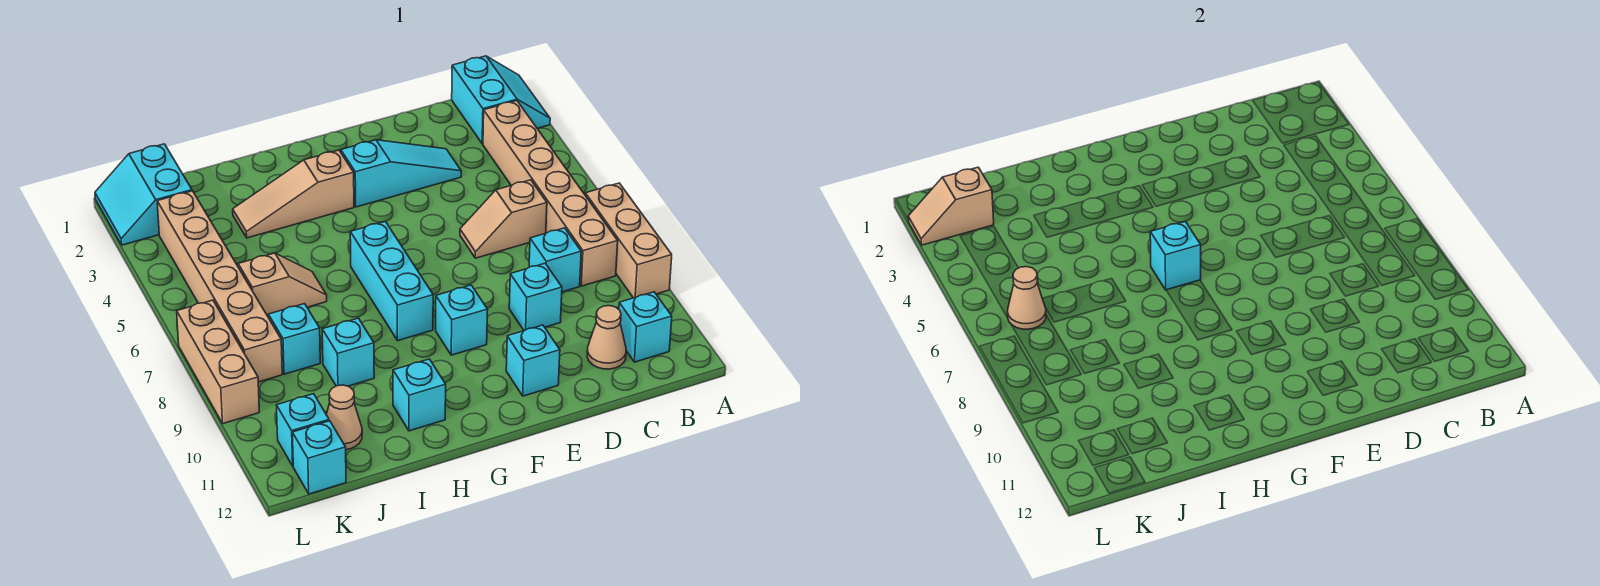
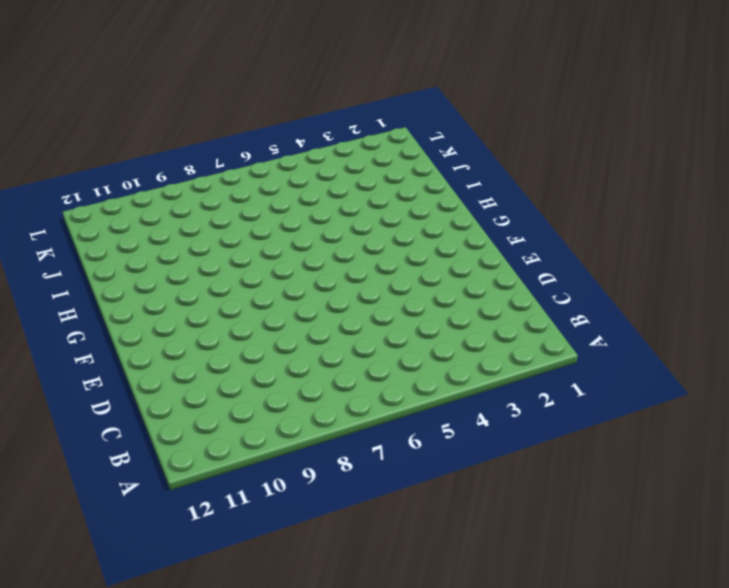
none -> cyan 2x2 slope [452,56,550,144]
none -> tan 1x3 brick [585,183,672,298]
none -> tan 1x6 brick [483,101,618,286]

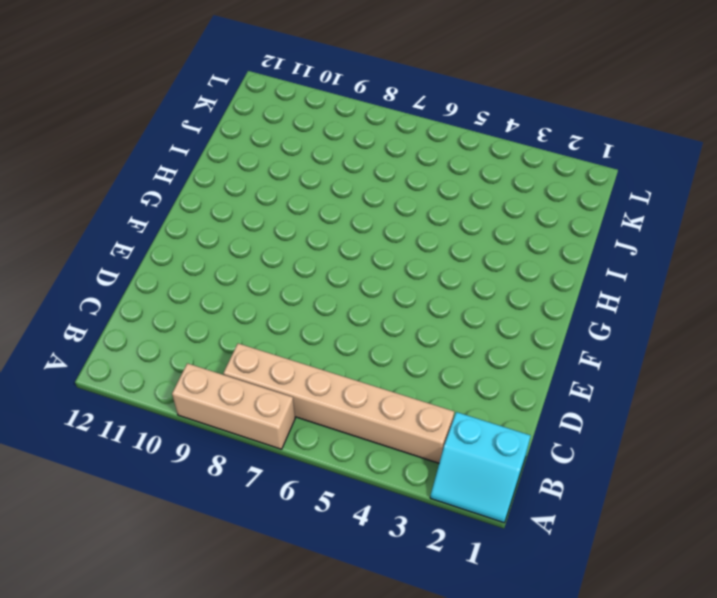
none -> cyan 1x1 brick [619,292,672,362]
none -> tan 1x2 slope [460,180,547,258]
none -> cyan 1x1 brick [529,228,581,292]

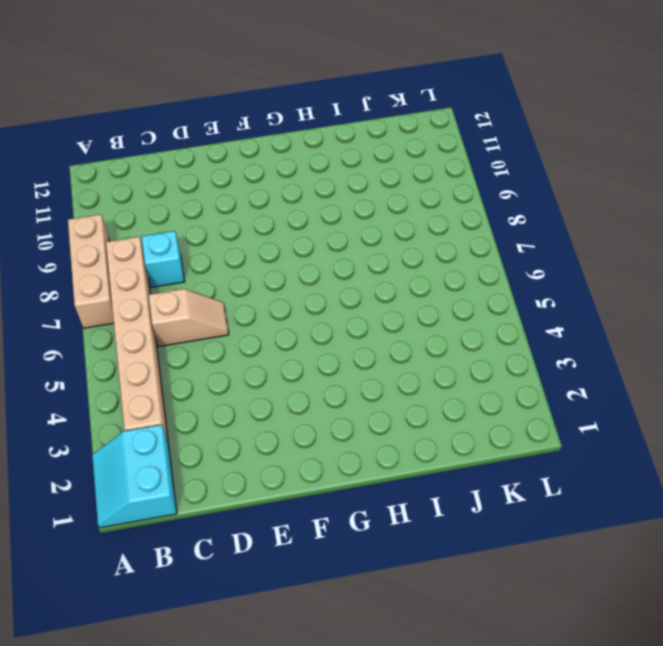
none -> cyan 1x1 brick [619,292,672,362]
none -> tan 1x1 cone [587,306,626,369]
none -> cyan 1x3 slope [341,140,461,207]

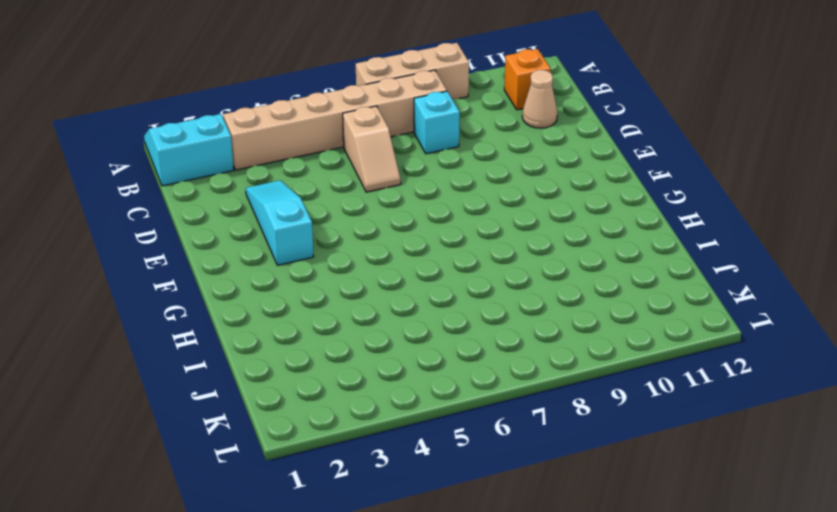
orange 1x1 brick [504,49,551,110] -> cyan 1x1 brick [619,292,672,362]
none -> cyan 1x1 brick [509,263,562,331]
none -> cyan 1x1 brick [506,325,560,396]
none -> cyan 1x1 brick [436,285,488,355]

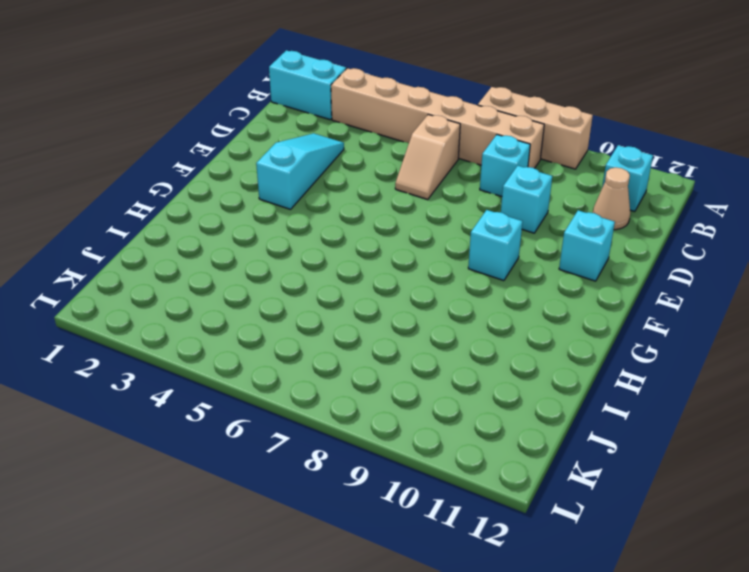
none -> tan 1x3 slope [233,150,354,238]
none -> cyan 1x3 brick [350,221,433,341]
none -> cyan 1x1 brick [393,359,446,431]

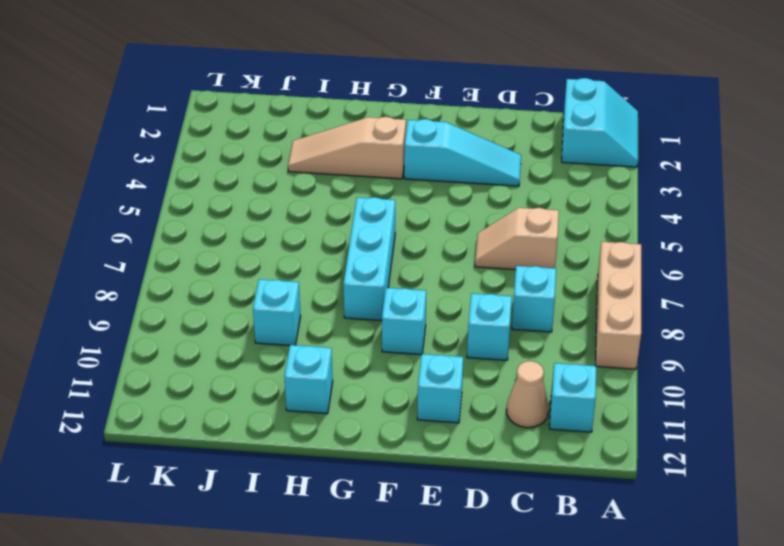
none -> tan 1x6 brick [483,101,618,286]
none -> tan 1x2 slope [238,253,327,318]
none -> cyan 1x1 brick [268,304,320,374]

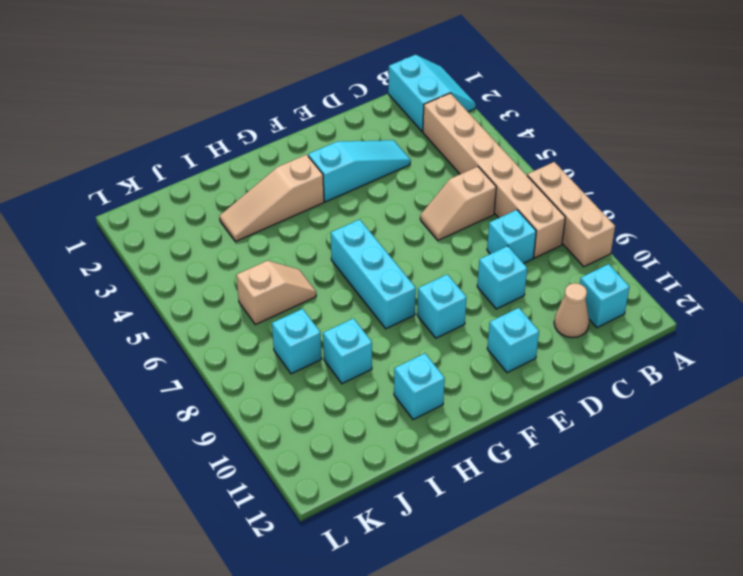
none -> tan 1x1 cone [326,385,362,450]
none -> cyan 2x2 slope [95,144,192,245]
none -> tan 1x6 brick [157,191,282,382]

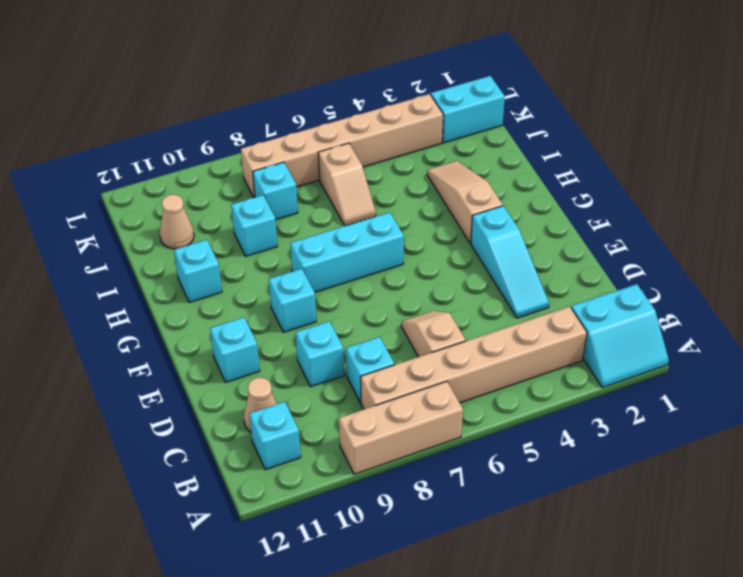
none -> cyan 1x1 brick [276,394,329,466]
none -> cyan 1x1 brick [292,421,346,494]
none -> tan 1x3 brick [177,300,259,424]

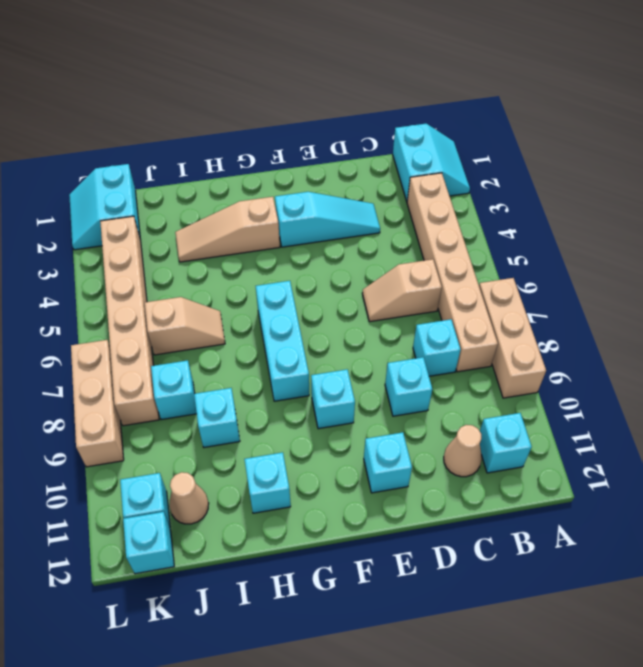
none -> cyan 1x1 brick [1150,221,1201,290]
none -> tan 1x2 slope [908,167,994,245]
none -> tan 1x1 cone [1007,267,1046,329]

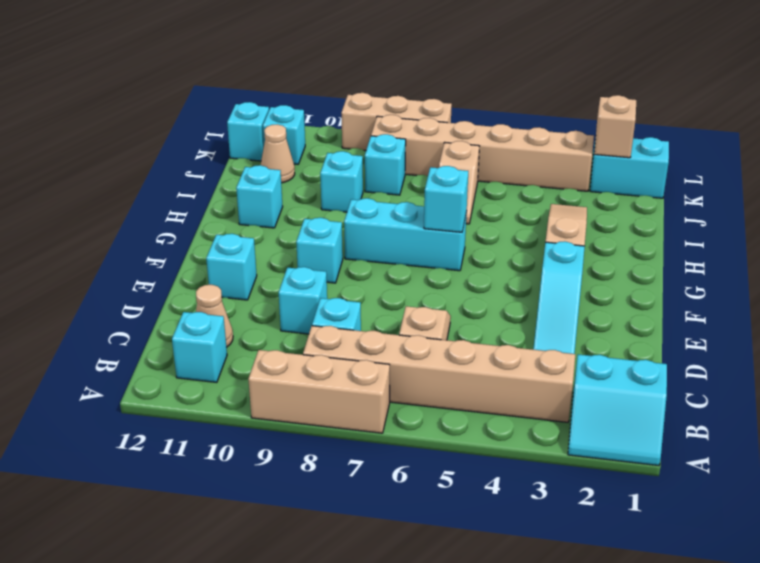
none -> tan 1x1 cone [1007,267,1046,329]

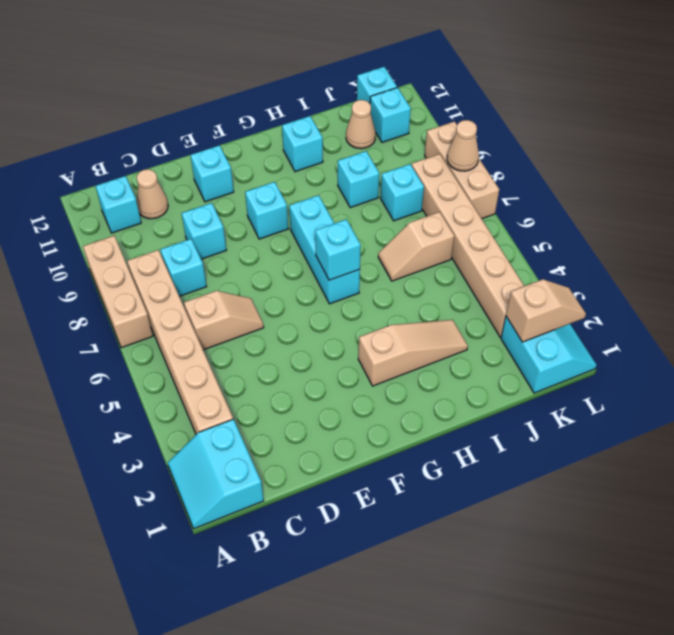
tan 1x1 cone [447,120,479,171] -> tan 1x1 cone moved to [1007,267,1046,329]
none -> cyan 1x3 slope [341,140,461,207]

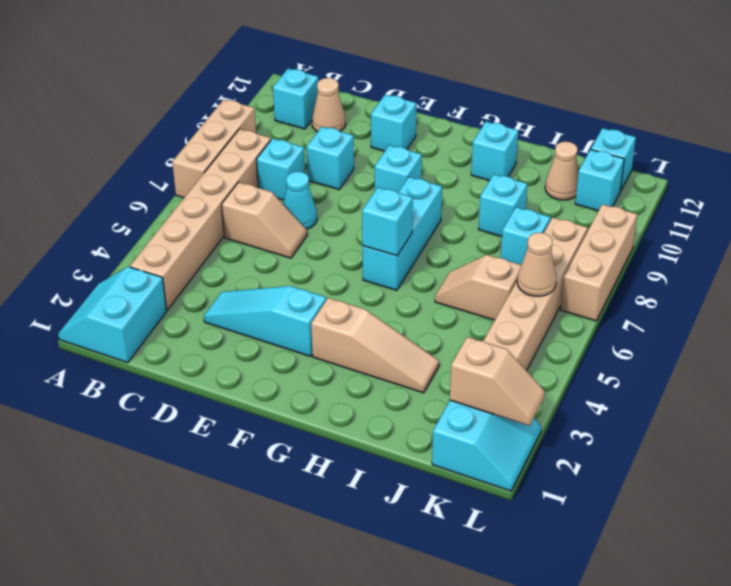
cyan 1x1 cone [283,171,317,230] -> none

